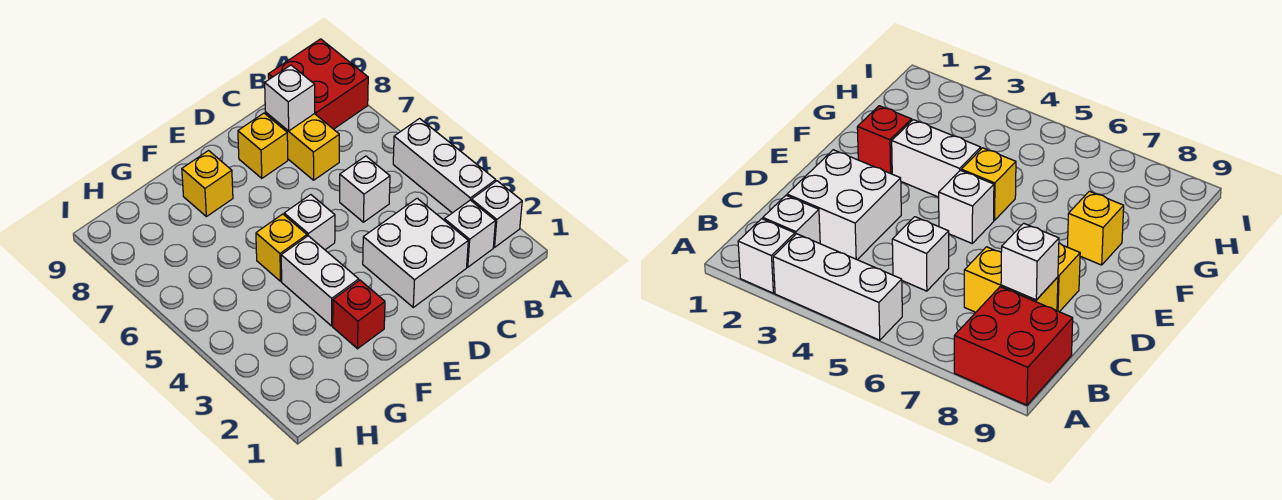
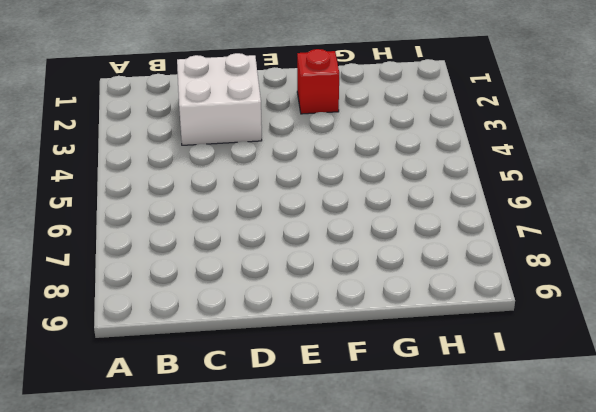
none -> white 1x1 brick [472,181,522,247]
none -> white 1x3 brick [393,119,496,213]
none -> red 2x2 brick [268,39,368,129]

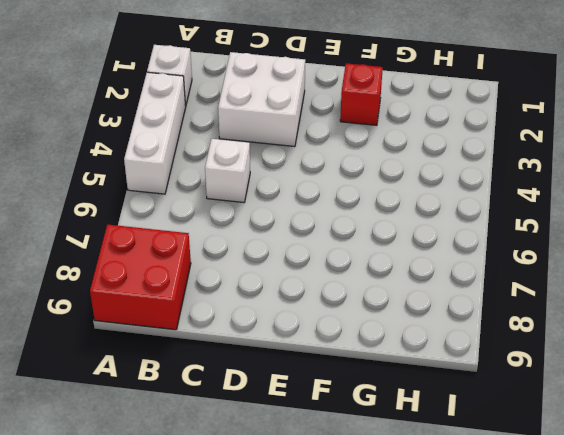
none -> white 1x1 brick [444,200,495,267]
none -> yellow 1x2 brick [265,112,339,180]
none -> yellow 1x1 brick [238,113,288,178]

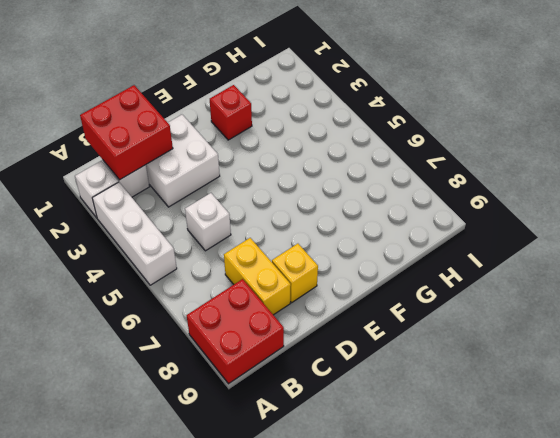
red 2x2 brick [80,85,173,180] -> none
none -> white 1x1 brick [284,195,335,250]
none -> white 1x2 brick [281,236,359,326]
none -> yellow 1x1 brick [256,214,307,281]

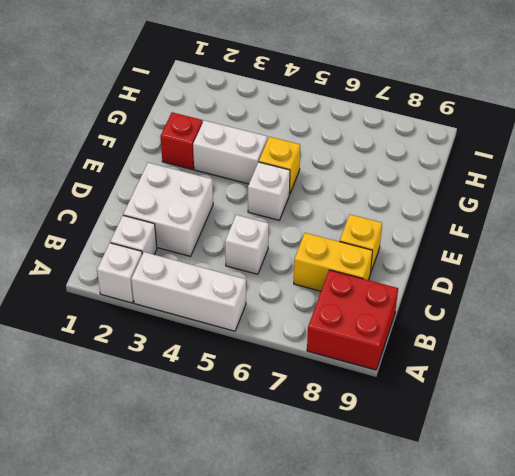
none -> yellow 1x1 brick [182,151,233,217]
none -> white 1x1 brick [265,65,315,131]

